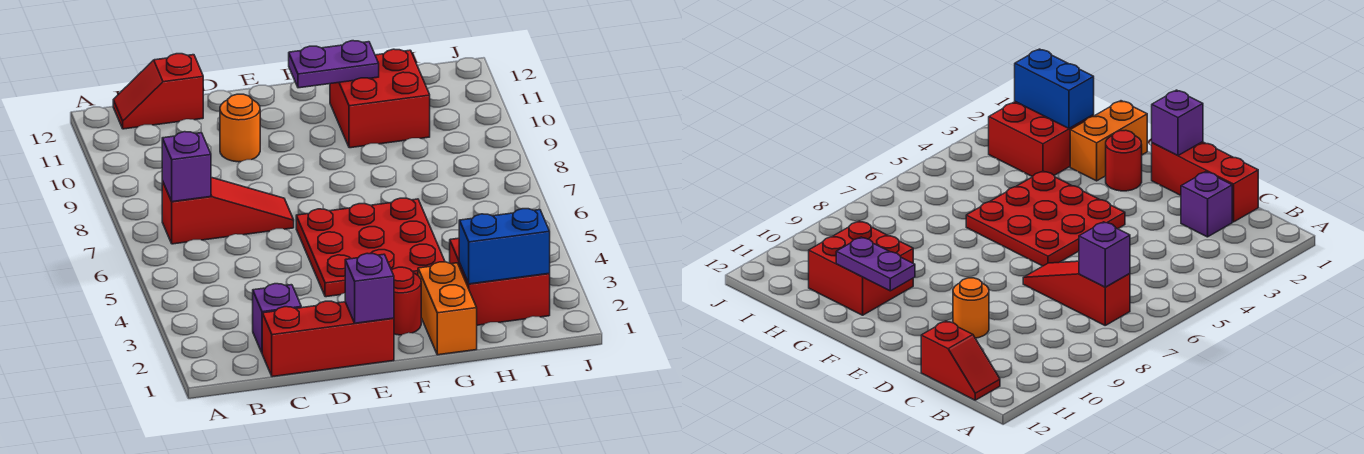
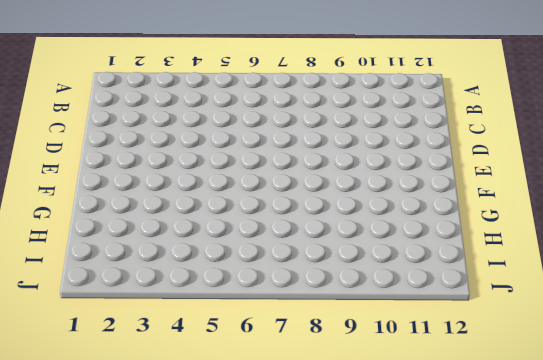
none -> red 1x3 slope [162,177,294,244]
none -> red 1x2 slope [113,54,203,129]
none -> red 1x3 brick [262,301,394,377]

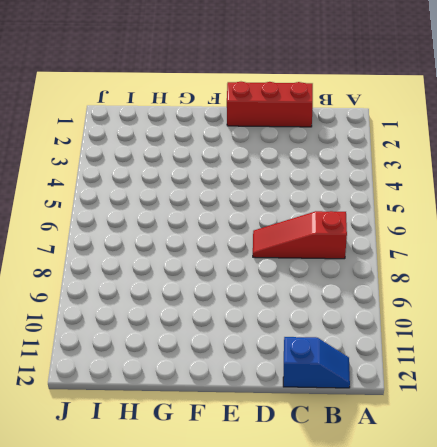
blue 1x2 slope [283,337,350,388] -> red 1x2 slope [113,54,203,129]
none -> purple 1x1 brick [253,284,301,352]
none -> orange 1x1 round brick [220,94,260,162]
none -> red 3x3 plate [296,198,445,297]

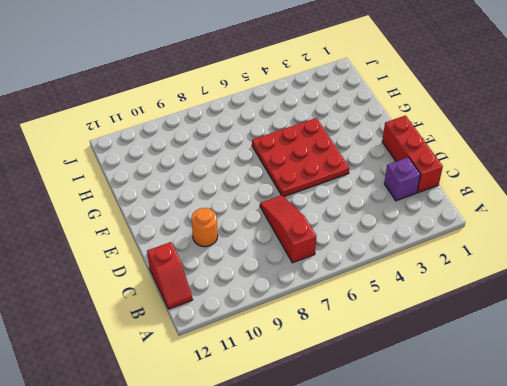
none -> red 1x1 round brick [391,267,421,335]
none -> orange 1x2 brick [418,262,477,355]
none -> red 2x2 brick [330,49,430,148]

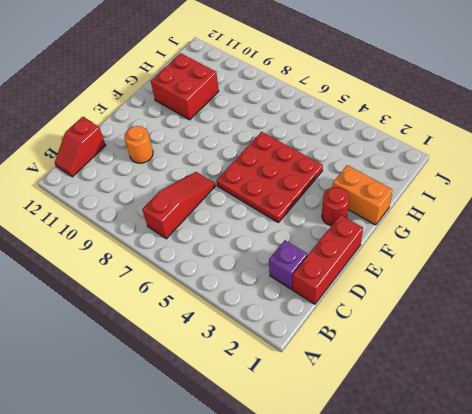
none -> red 2x2 brick [450,238,550,325]
none -> purple 1x1 brick [162,132,211,202]
none -> purple 1x1 brick [345,253,394,323]

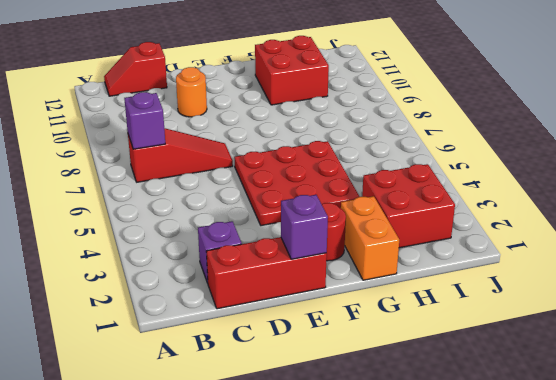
none -> purple 1x2 plate [289,41,379,88]
none -> blue 1x2 brick [459,209,550,284]

